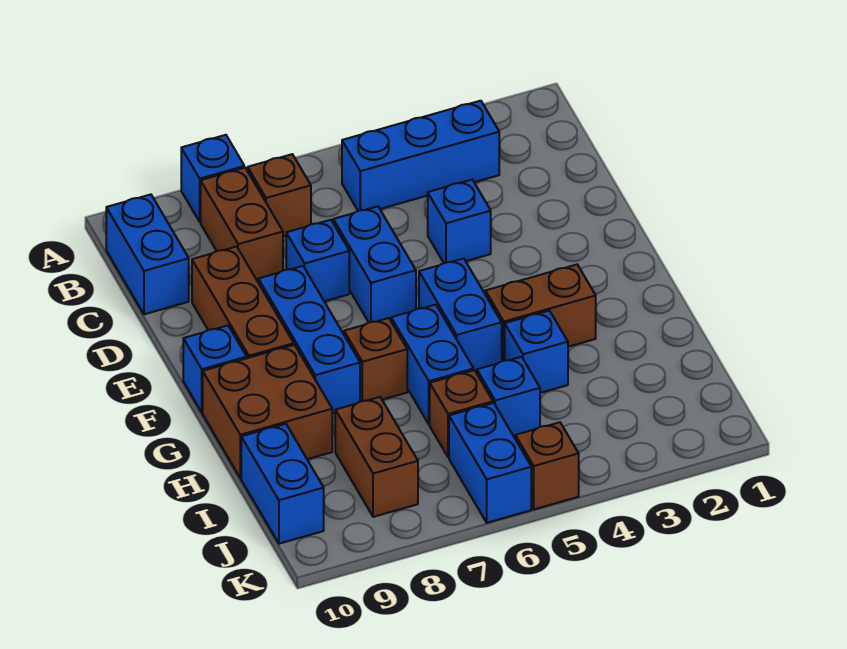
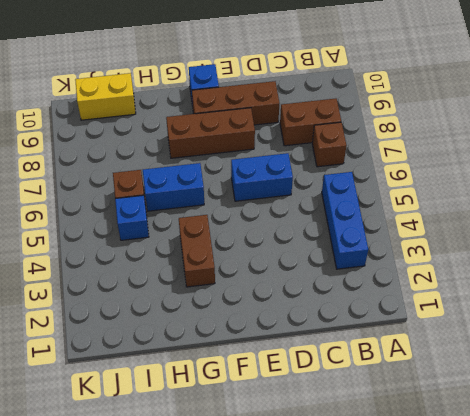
brown 1x3 brick [166,108,255,158] -> blue 1x3 brick [258,266,360,414]
yellow 1x2 brick [75,73,136,120] -> blue 1x2 brick [241,424,324,544]
none -> blue 1x1 brick [181,135,244,222]
none -> blue 1x2 brick [106,194,189,314]
none -> blue 1x1 brick [428,180,491,263]

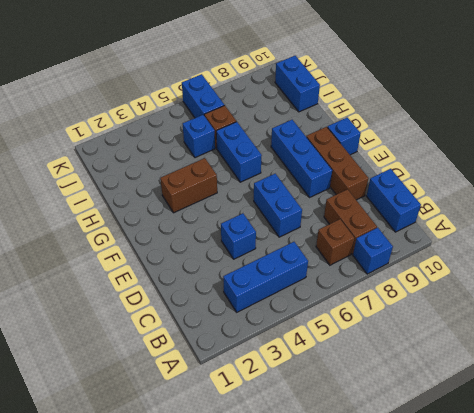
none -> blue 1x1 brick [286,220,349,301]
none -> blue 1x2 brick [419,258,502,373]
none -> brown 1x1 brick [344,318,407,402]

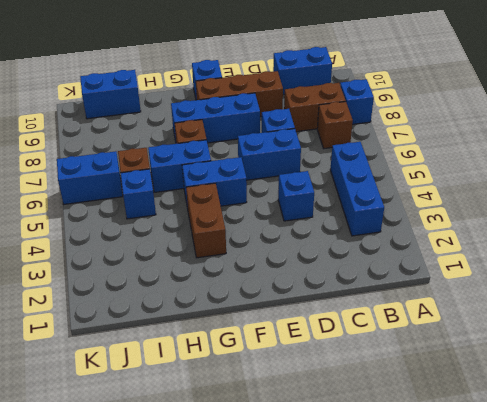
none -> brown 2x2 brick [203,345,332,478]
none -> blue 1x1 brick [505,311,568,393]
none -> brown 1x2 brick [335,397,418,517]

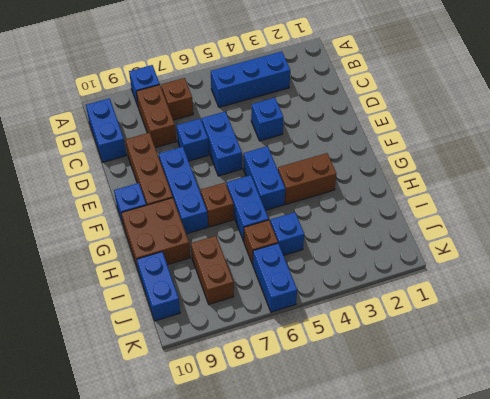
none -> blue 1x1 brick [505,311,568,393]
none -> brown 1x1 brick [515,422,579,509]

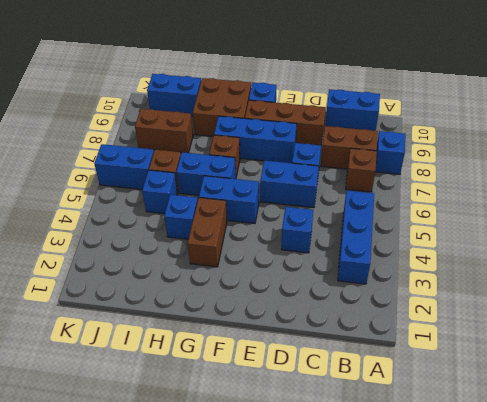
none -> brown 1x1 brick [515,422,579,509]

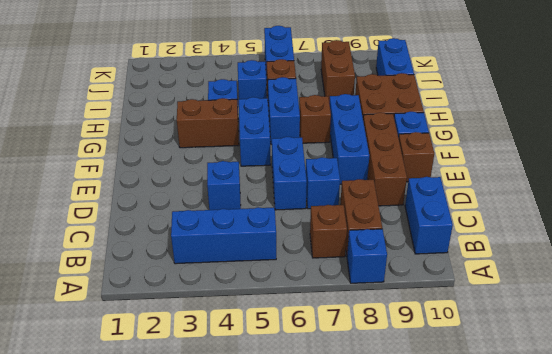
brown 1x1 brick [399,132,434,182] -> brown 1x1 brick moved to [515,422,579,509]

